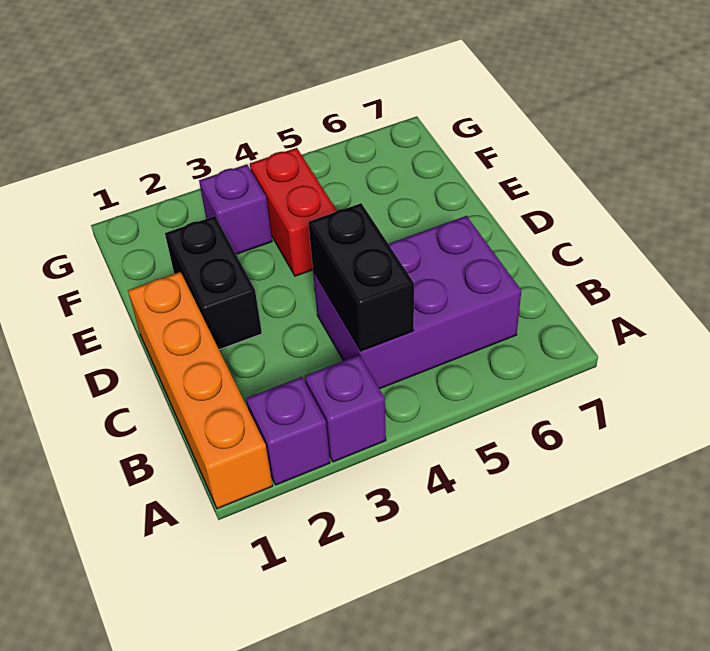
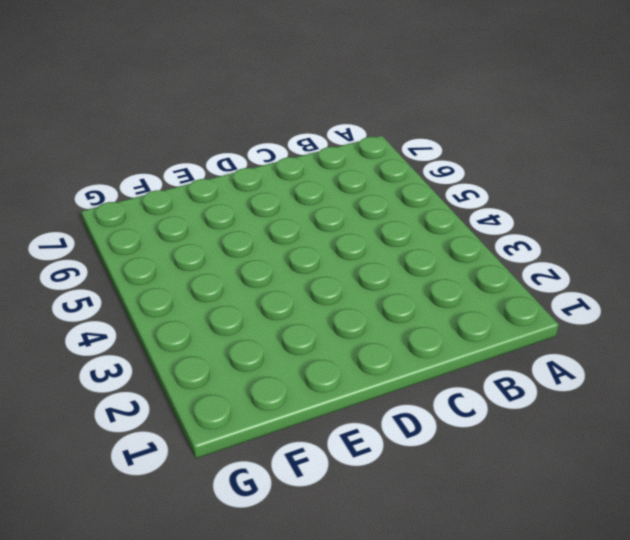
none -> orange 1x4 brick [128,272,273,509]
none -> purple 1x1 brick [246,377,330,485]

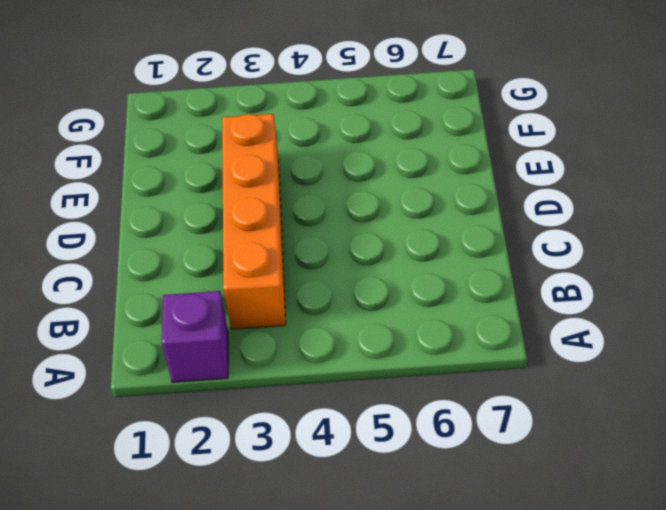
orange 1x4 brick [222,114,286,329] -> orange 1x4 brick moved to [128,272,273,509]
none -> purple 1x1 brick [305,355,386,462]
none -> purple 2x3 brick [313,216,521,389]

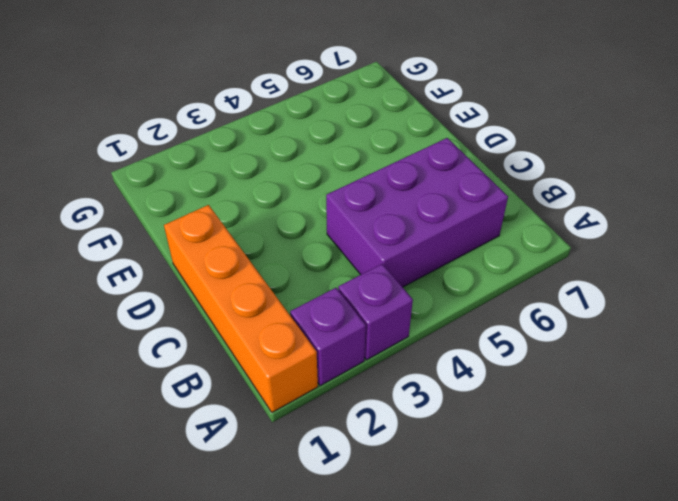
none -> black 1x2 brick [165,216,262,350]
none -> red 1x2 brick [250,148,337,276]

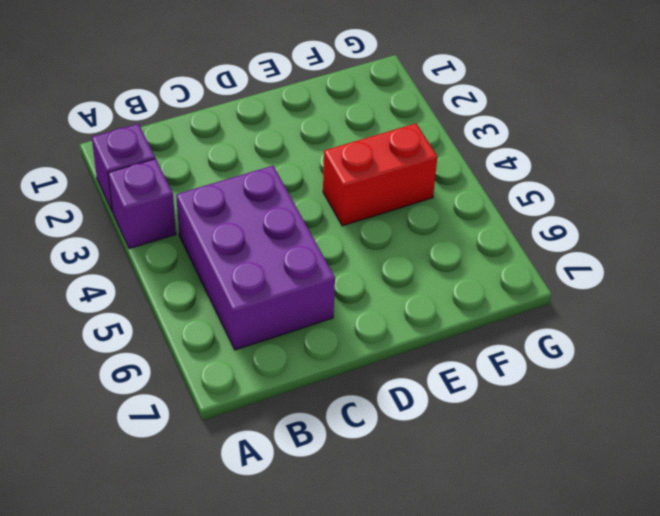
none -> orange 1x4 brick [128,272,273,509]
none -> black 1x2 brick [165,216,262,350]

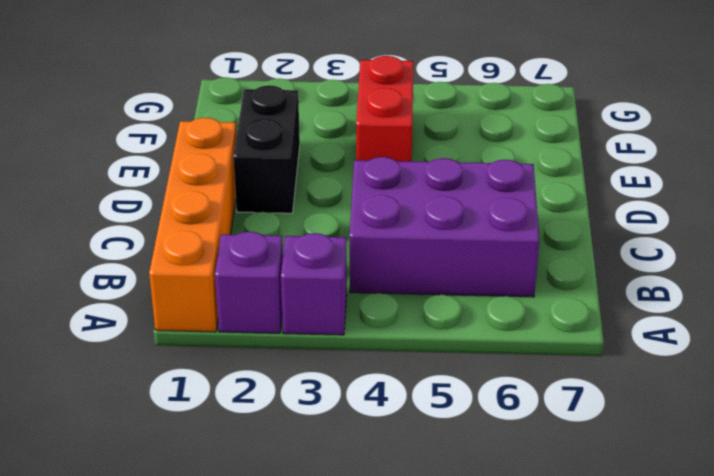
none -> purple 1x1 brick [199,164,272,254]
none -> black 1x2 brick [308,203,414,351]

